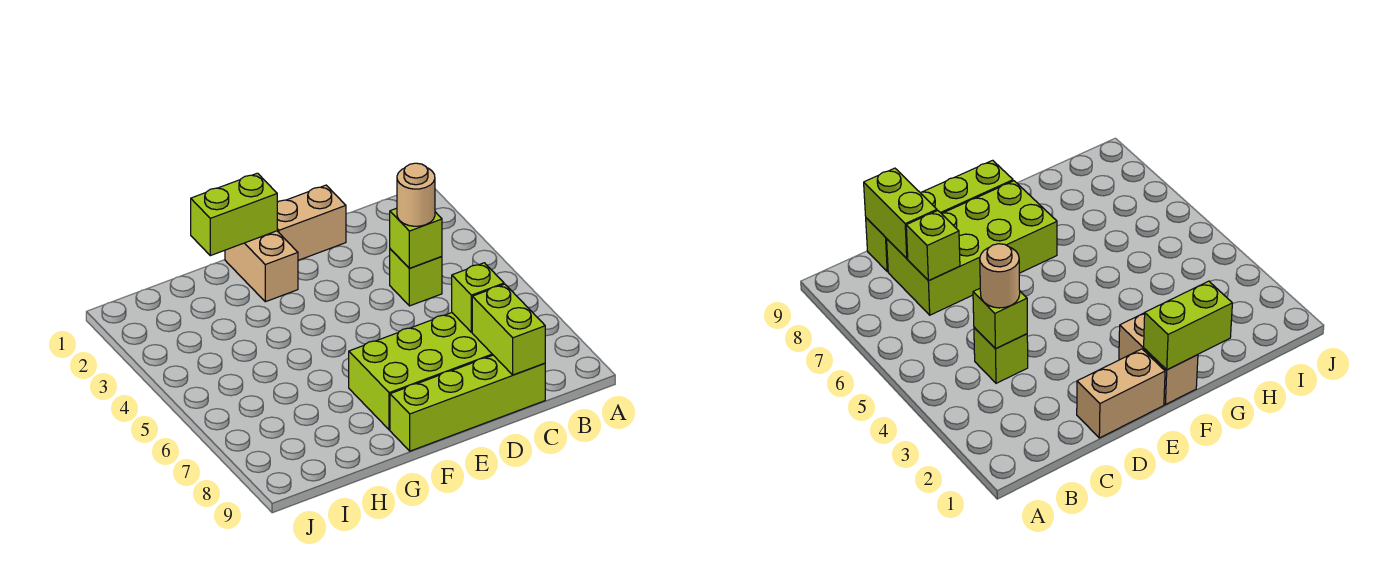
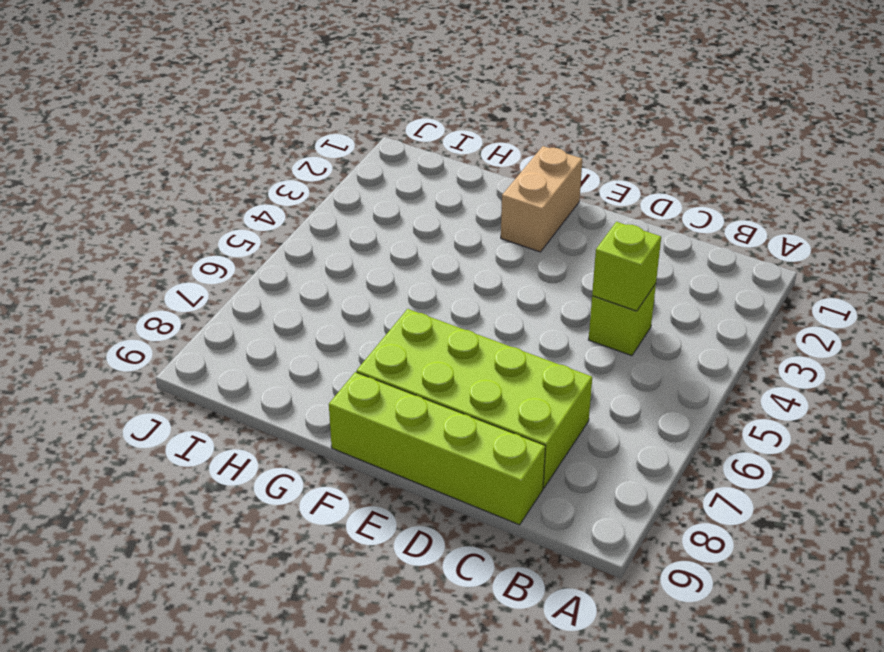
none -> tan 1x2 brick [277,185,346,260]
none -> lime 1x1 brick [452,263,504,332]

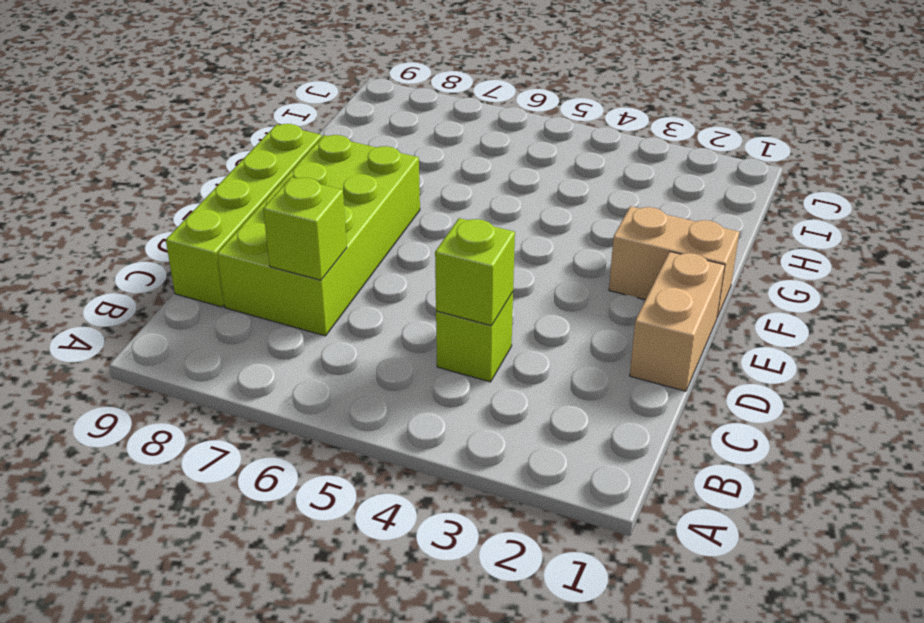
none -> lime 1x2 brick [472,284,545,375]
none -> lime 1x2 brick [191,173,277,256]

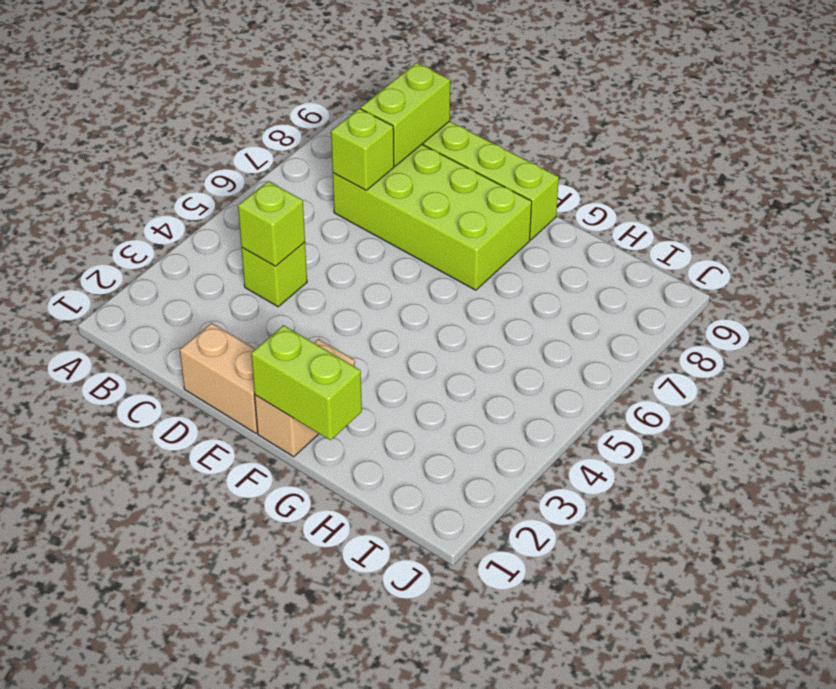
none -> tan 1x1 round brick [397,163,435,226]

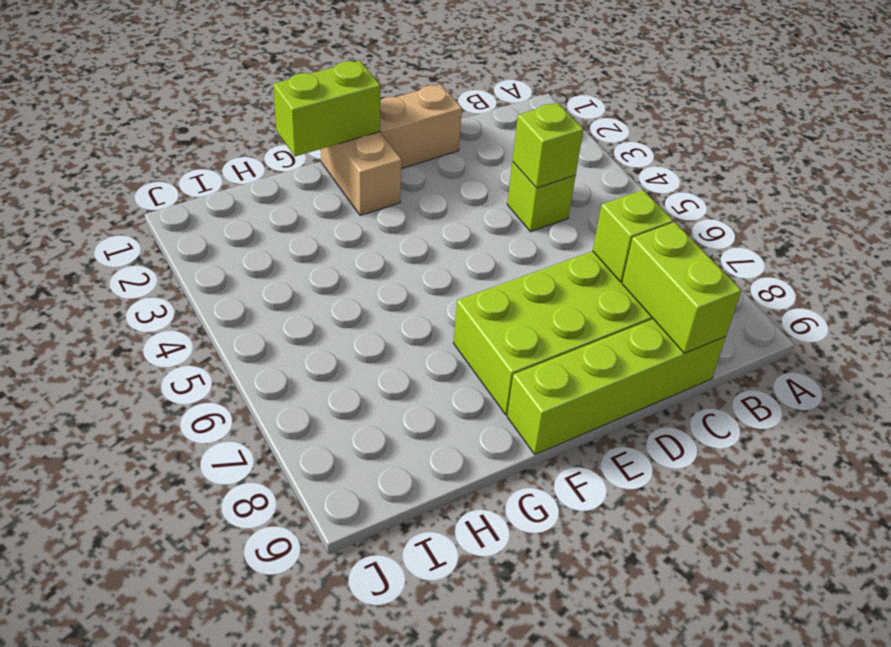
none -> tan 1x1 round brick [397,163,435,226]

